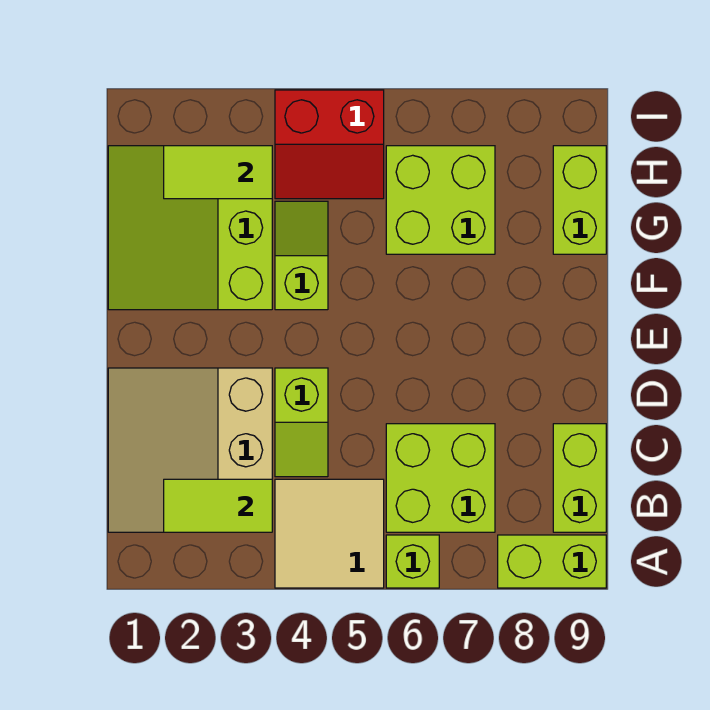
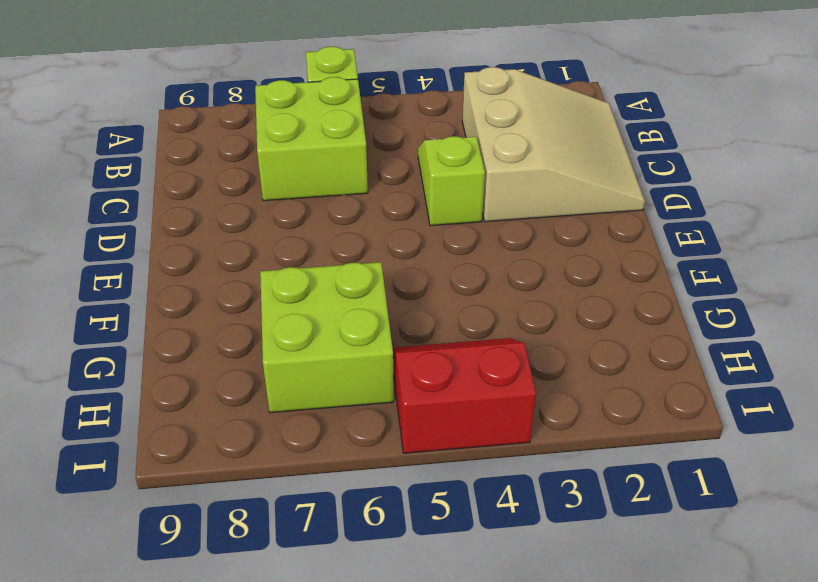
none -> tan 2x2 tile [275,479,384,588]
none -> lime 1x2 brick [498,535,606,588]
none -> lime 1x2 brick [553,424,606,532]

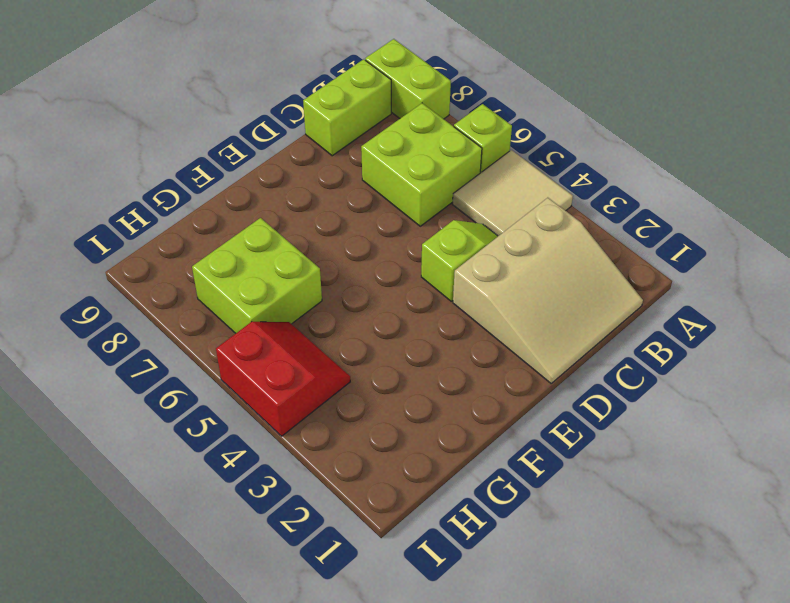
none -> lime 3x3 slope [108,146,272,310]
none -> lime 1x2 slope [275,201,328,310]
none -> lime 1x2 brick [553,146,606,254]

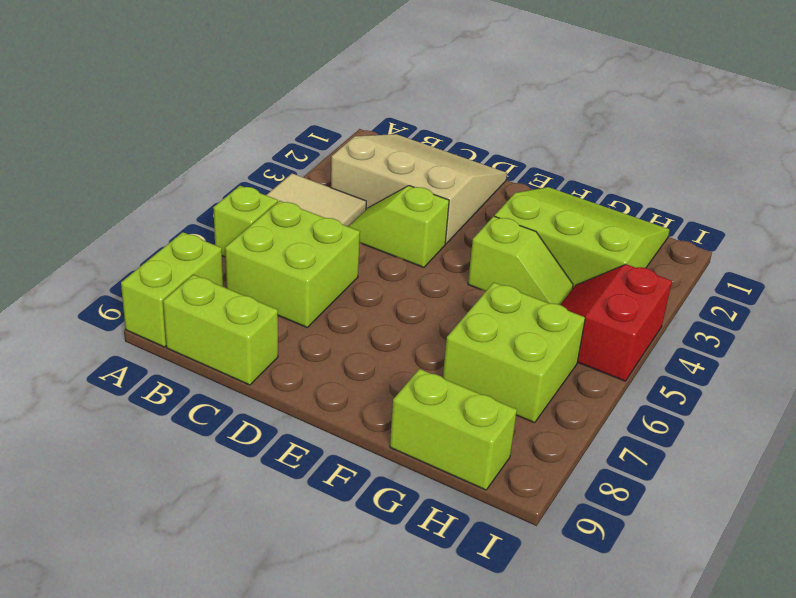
none -> lime 1x2 tile [164,479,272,532]
none -> lime 1x2 tile [164,146,272,199]

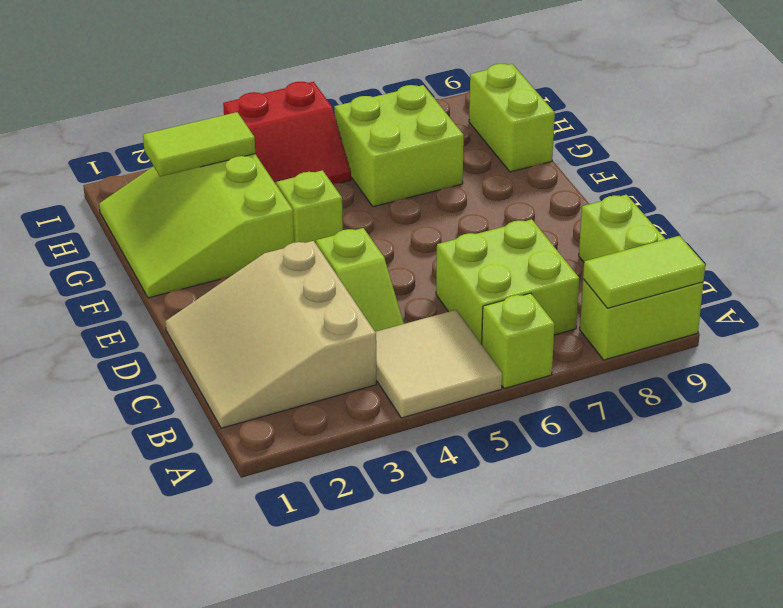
lime 1x2 tile [583,236,705,308] -> lime 1x2 tile moved to [164,479,272,532]

